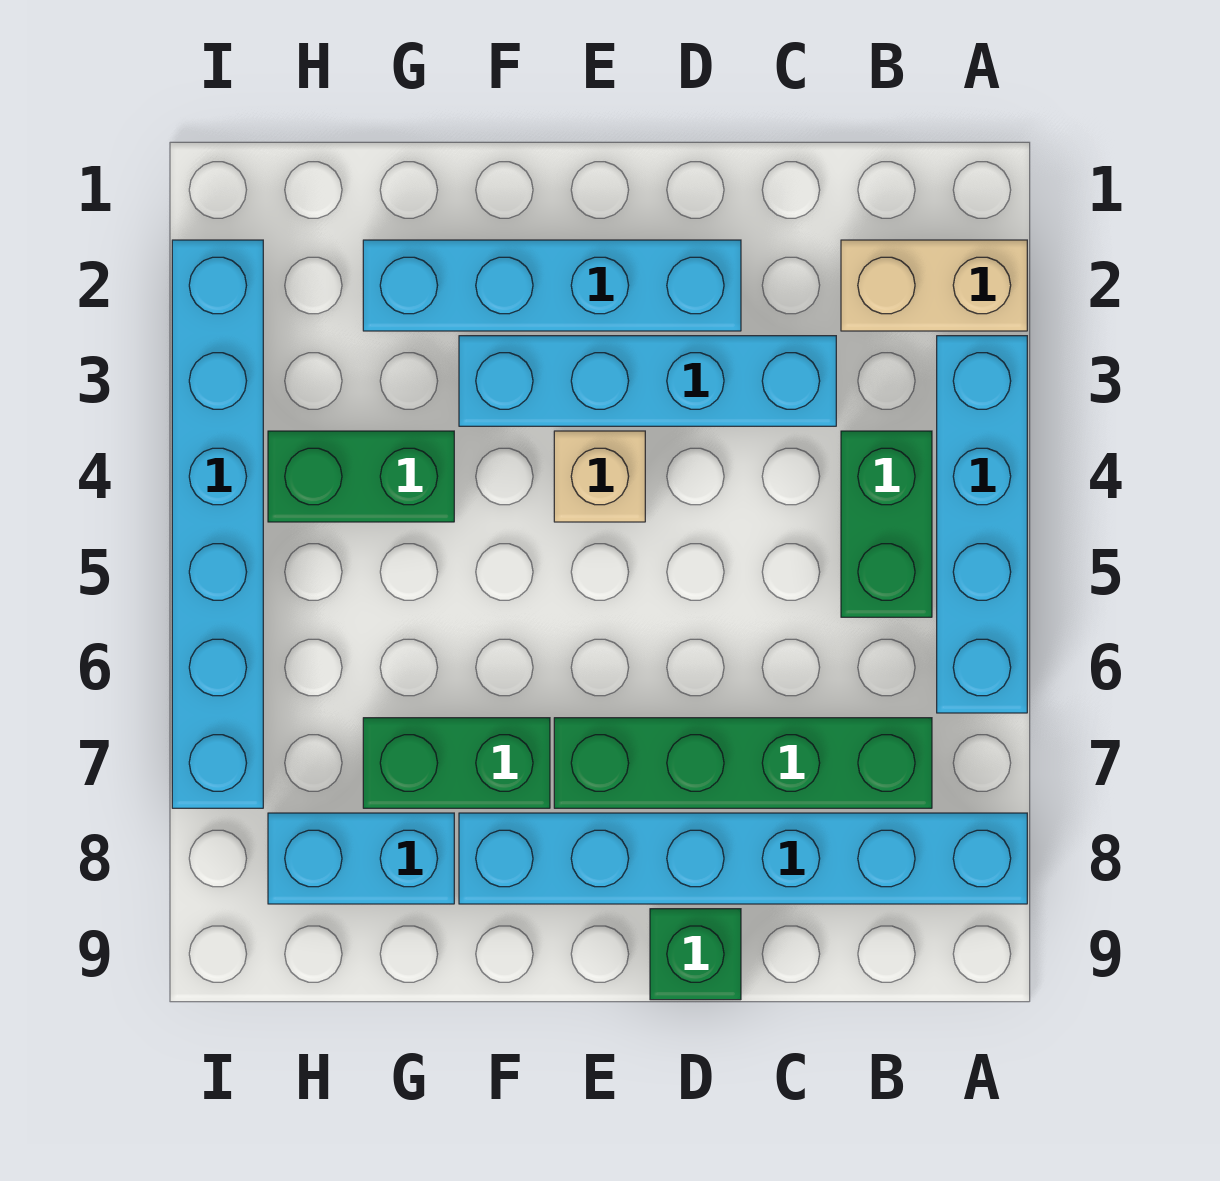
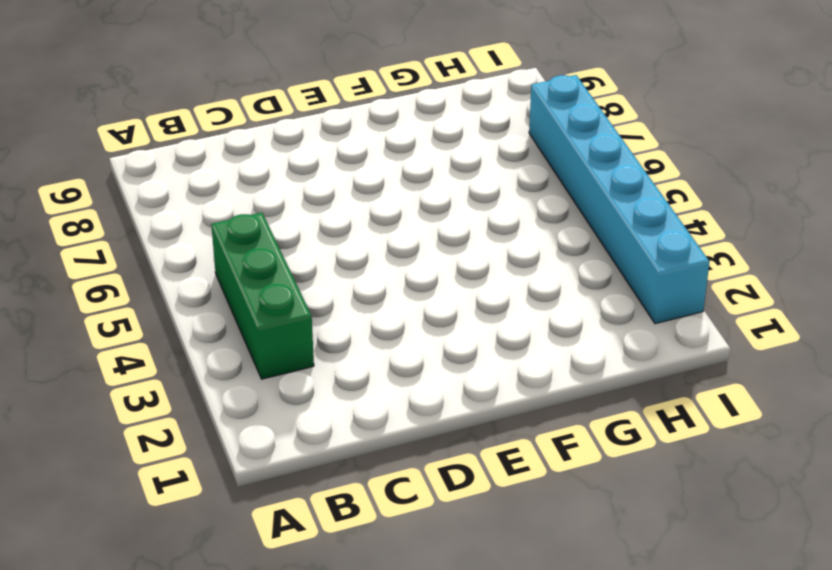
green 1x3 brick [211,213,314,379] -> green 1x2 brick [841,431,932,617]
none -> tan 1x2 brick [841,240,1027,331]
none -> cyan 1x4 brick [937,336,1027,713]
none -> cyan 1x6 brick [459,813,1027,904]

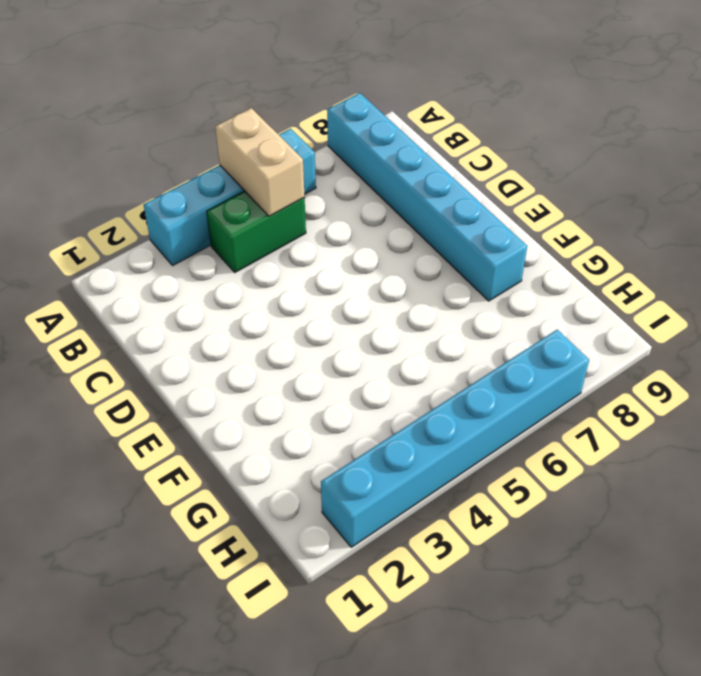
tan 1x2 brick [215,108,305,216] -> tan 1x2 brick moved to [841,240,1027,331]
none -> green 1x4 brick [554,718,932,808]
none -> cyan 1x4 brick [459,336,836,426]
none -> cyan 1x4 brick [363,240,741,331]

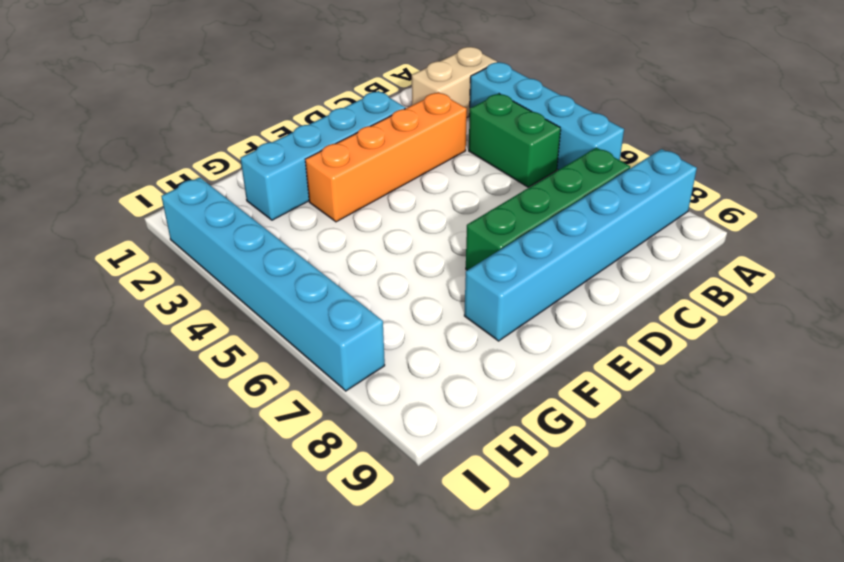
orange 1x4 brick [305,92,467,222] -> cyan 1x4 brick [459,336,836,426]
none -> green 1x1 brick [650,909,741,1000]
none -> tan 1x1 brick [554,431,645,522]
none -> green 1x2 brick [363,718,550,808]

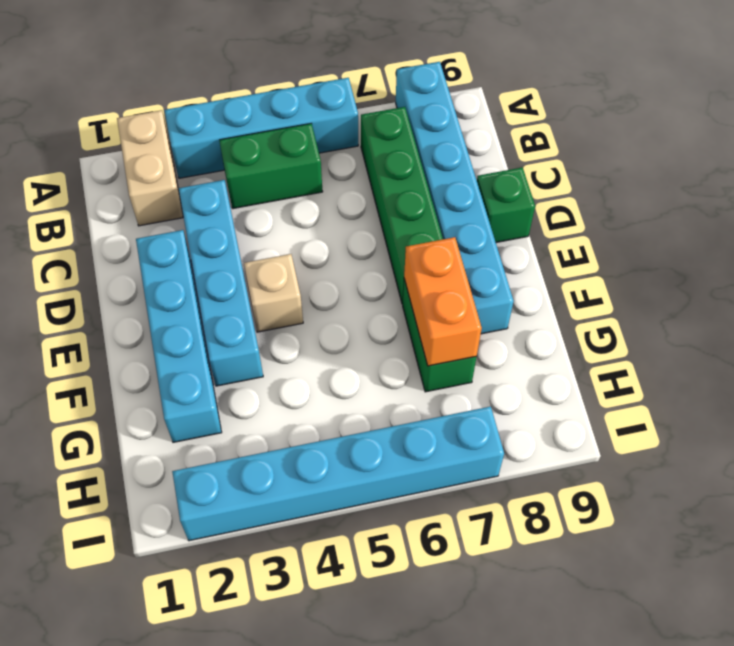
orange 1x2 brick [404,237,482,366] -> none
none -> green 1x2 brick [268,431,454,522]
none -> cyan 1x2 brick [268,813,454,904]

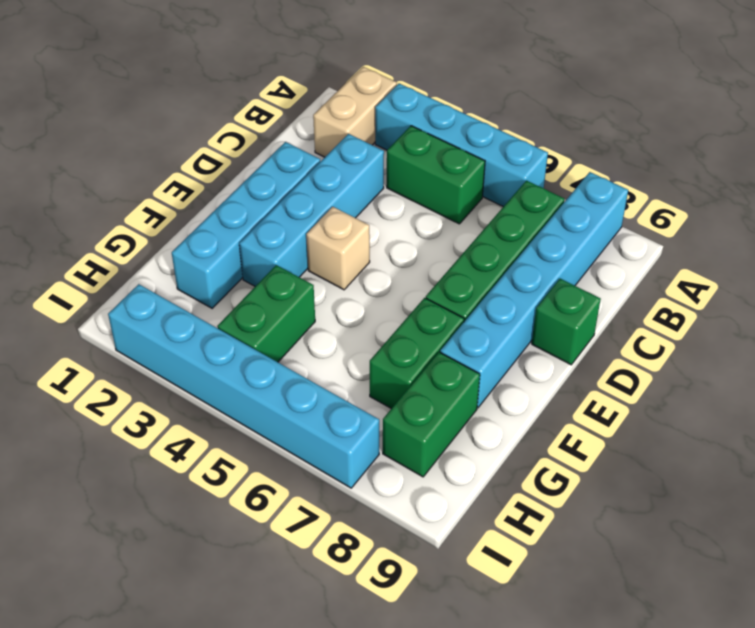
green 1x2 brick [383,352,480,477] -> cyan 1x2 brick [268,813,454,904]

